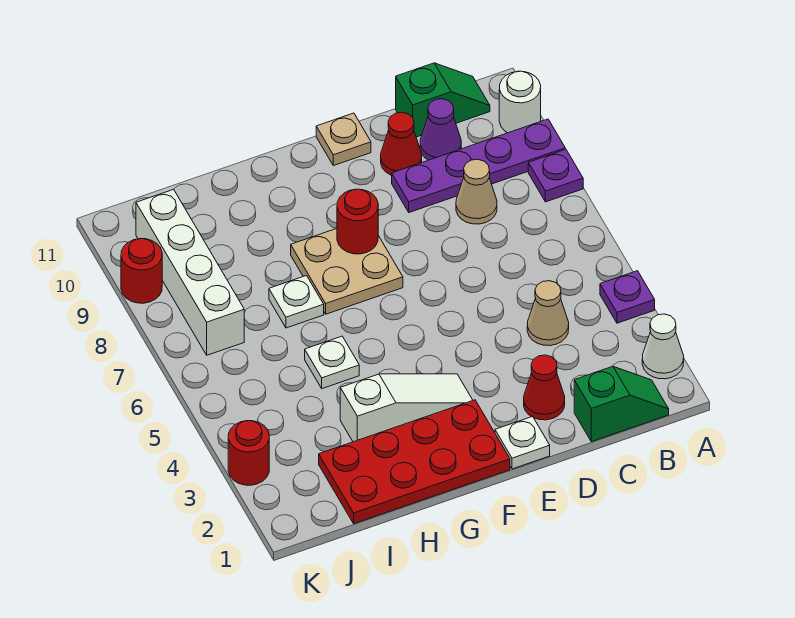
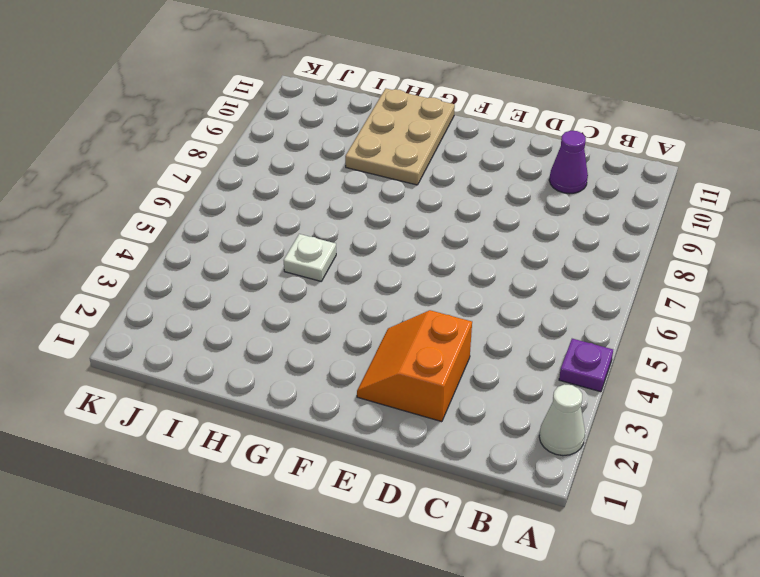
orange 2x2 slope [357,310,472,422] -> red 1x1 cone [524,355,565,420]
tan 2x3 plate [345,88,455,185] -> none
none -> purple 1x1 plate [528,149,583,202]
none -> purple 1x4 plate [392,119,565,212]
none -> white 1x1 round brick [499,71,541,133]

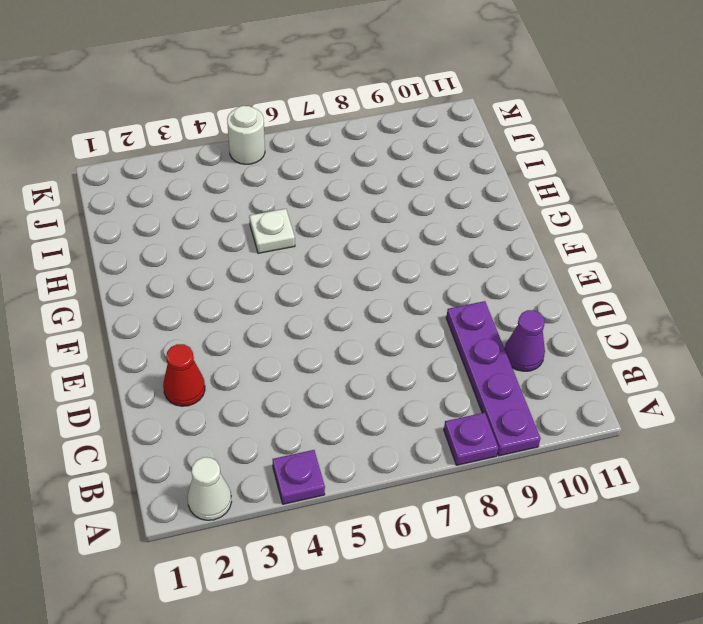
white 1x1 round brick [227,106,265,164] -> white 1x1 round brick moved to [499,71,541,133]
none -> green 1x2 slope [574,366,669,442]
none -> green 1x2 slope [396,63,490,137]
none -> tan 1x1 cone [527,281,569,346]

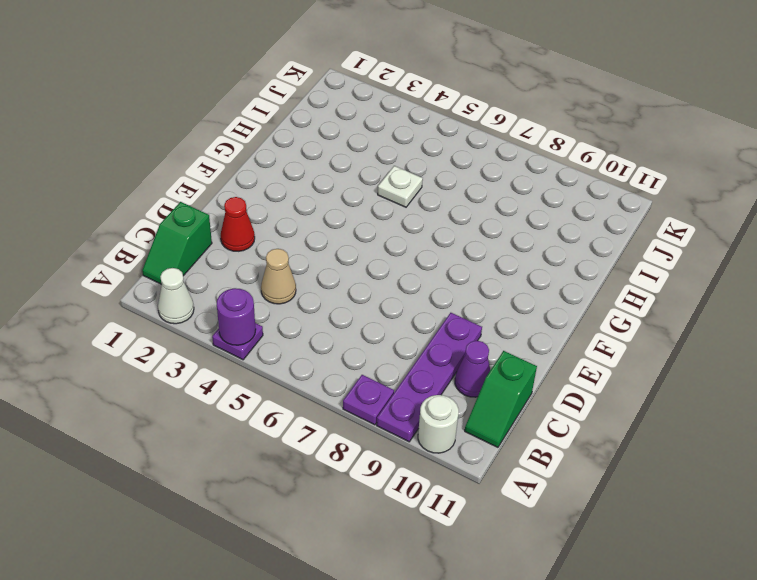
purple 1x1 round brick [217,288,256,345] -> none
none -> tan 1x1 cone [456,159,497,224]
none -> red 1x1 cone [381,112,422,175]
none -> white 1x1 plate [495,417,550,469]

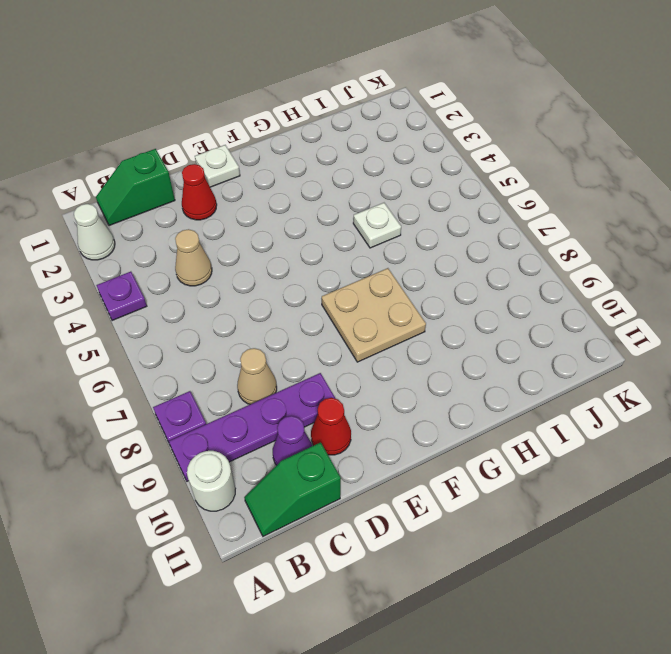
none -> tan 1x1 plate [316,113,371,166]
none -> red 2x4 plate [319,400,510,524]
none -> white 1x3 slope [340,374,473,442]

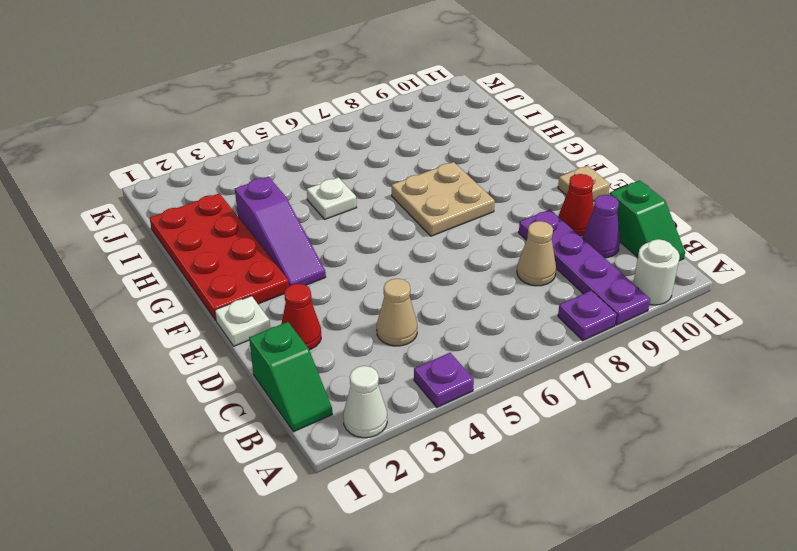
purple 1x3 slope [235,177,326,286] -> white 1x3 slope [340,374,473,442]
none -> white 1x1 plate [269,276,324,328]
none -> white 1x4 brick [136,189,244,355]
none -> red 1x1 round brick [228,421,269,485]

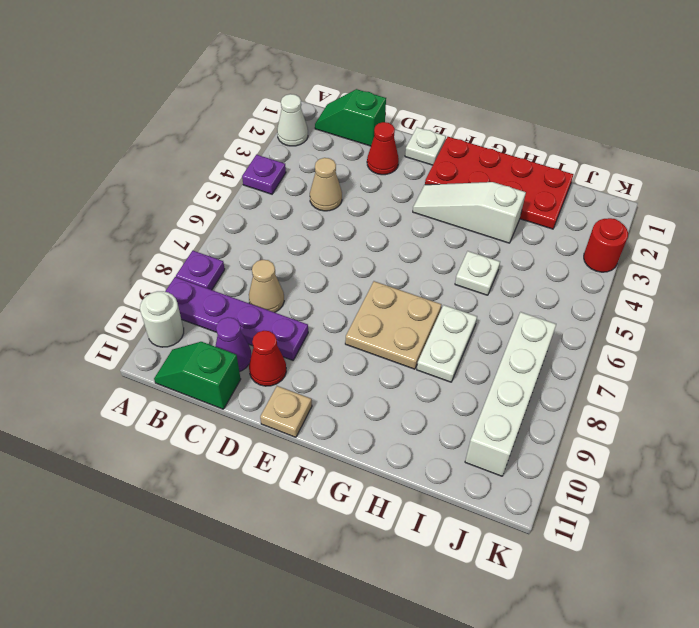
white 1x2 plate [417,305,477,382] -> white 1x1 plate [269,276,324,328]
none -> red 1x1 round brick [121,239,162,303]
none -> red 1x1 round brick [337,189,378,254]

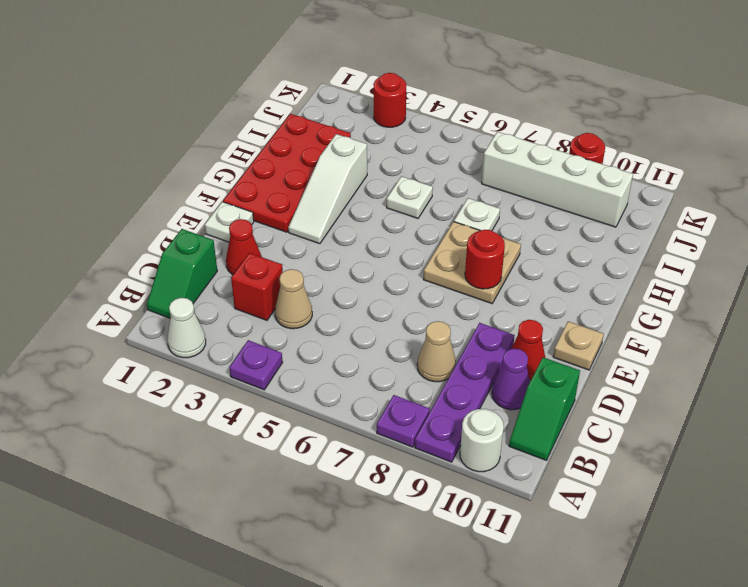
red 1x1 brick [231,253,283,320] -> none

